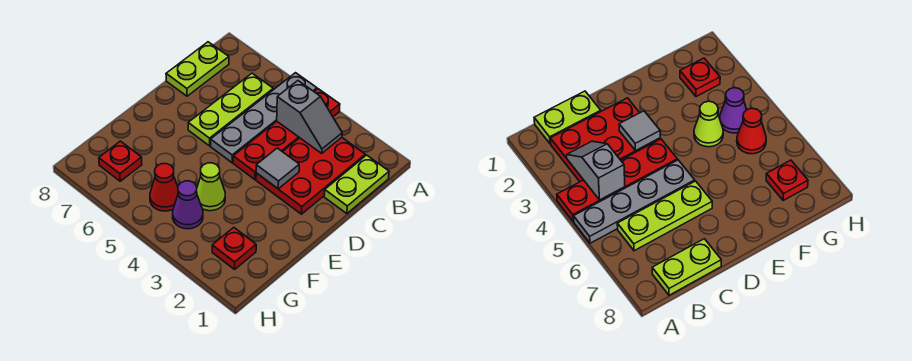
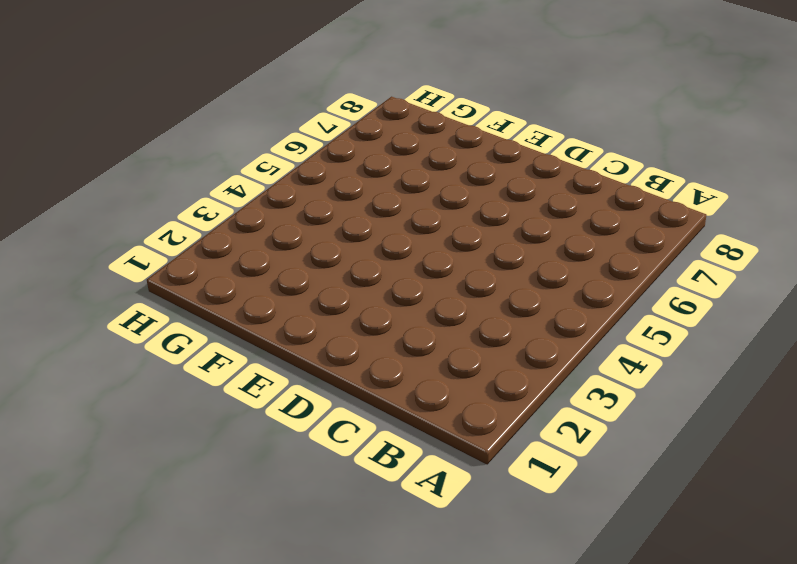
none -> red 1x4 plate [233,89,340,180]
none -> grey 1x4 plate [211,73,317,163]
none -> lime 1x2 plate [324,155,389,214]

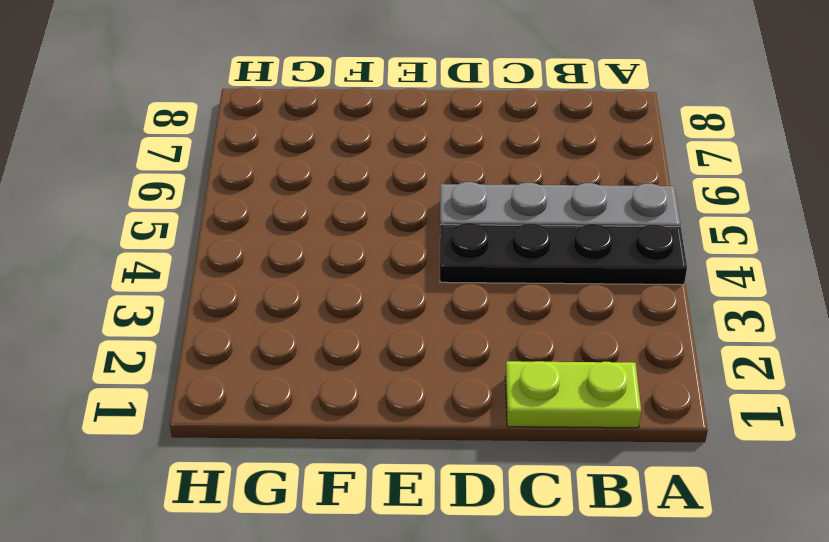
black 1x4 plate [440,223,687,285] -> red 1x4 plate [233,89,340,180]
none -> red 2x3 plate [256,138,365,214]
none -> lime 1x3 plate [188,73,273,146]
none -> lime 1x2 plate [166,42,229,96]

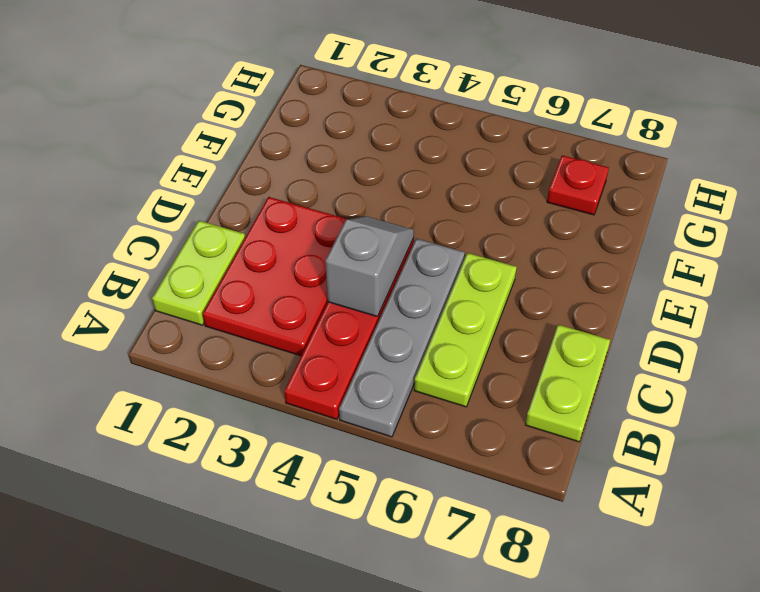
grey 1x2 slope [325,216,414,317] -> grey 1x2 slope turned to [277,81,342,153]
none -> lime 1x1 cone [197,163,225,211]
none -> red 1x1 plate [212,228,256,269]
none -> purple 1x1 cone [173,181,203,229]

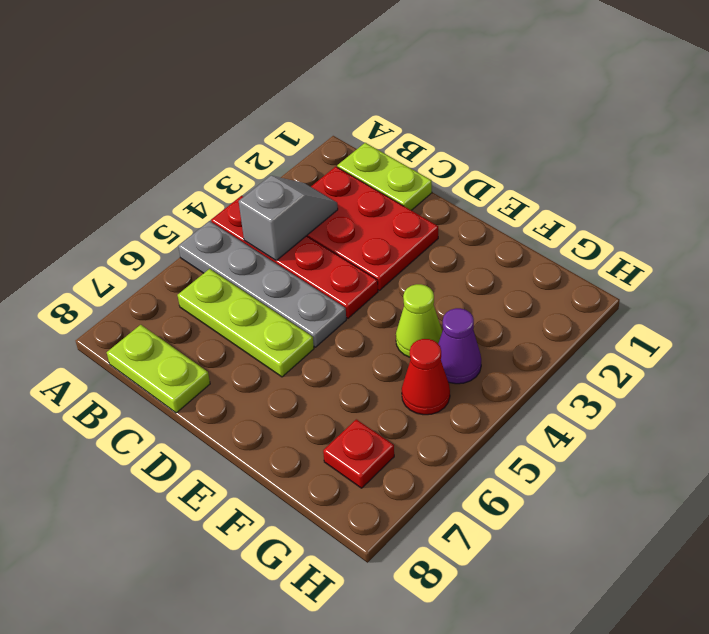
none -> red 1x1 plate [212,228,256,269]
none -> grey 1x1 tile [256,148,299,189]

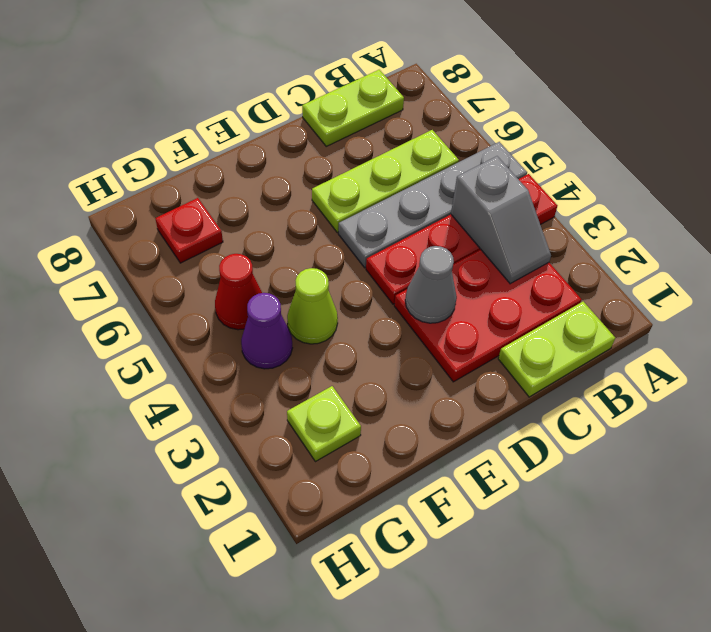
grey 1x1 cone [405,246,457,323] -> grey 1x1 tile [256,148,299,189]
lime 1x1 plate [287,386,361,462] -> red 1x1 plate [212,228,256,269]

